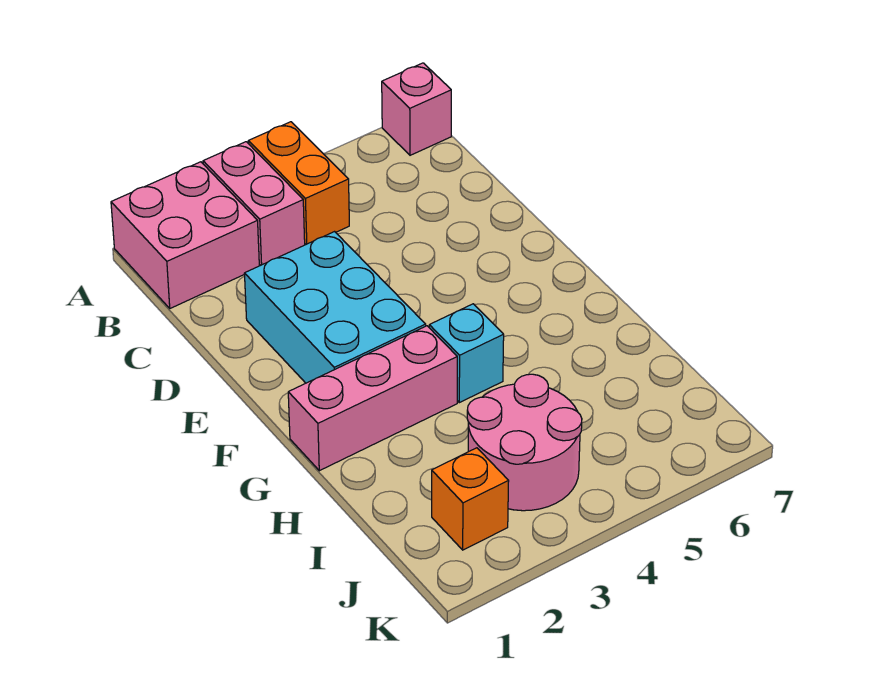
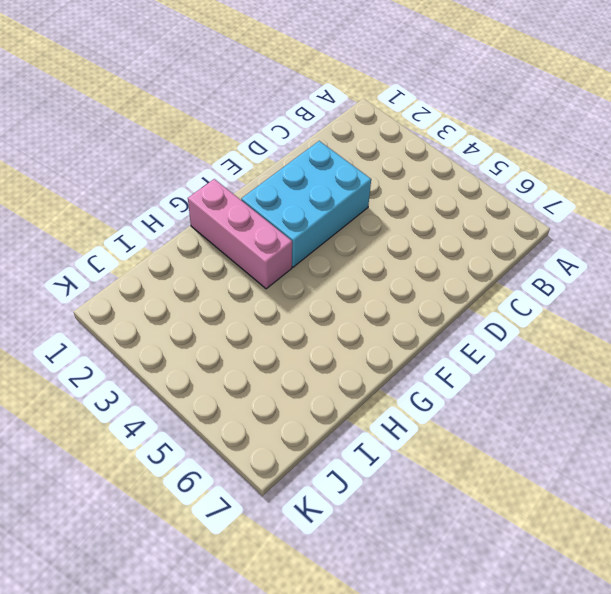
none -> pink 2x2 brick [111,162,259,308]
none -> pink 1x2 brick [203,142,305,265]

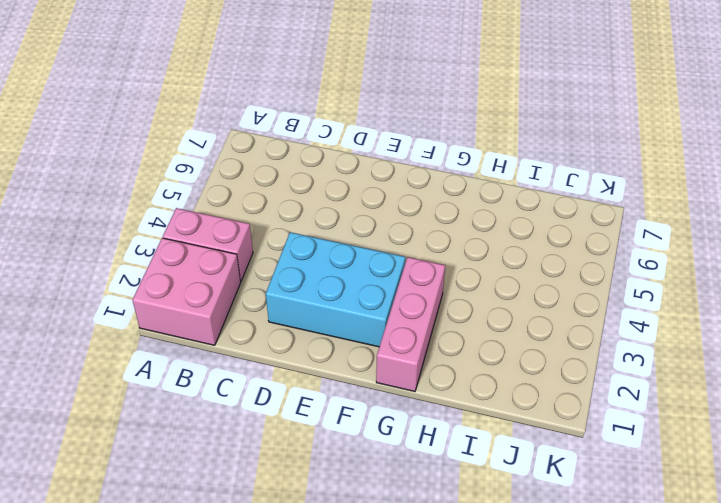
none -> orange 1x2 brick [248,122,349,244]
none -> pink 1x1 brick [382,63,451,155]

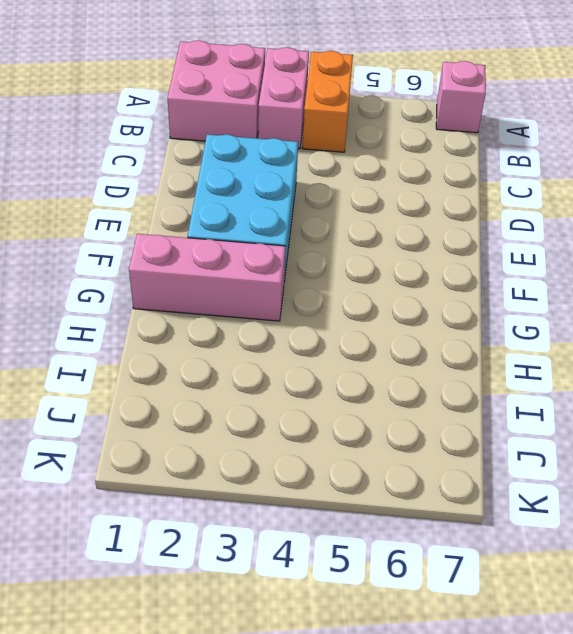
none -> cyan 1x1 brick [429,304,504,403]
none -> pink 2x2 round brick [467,374,582,511]

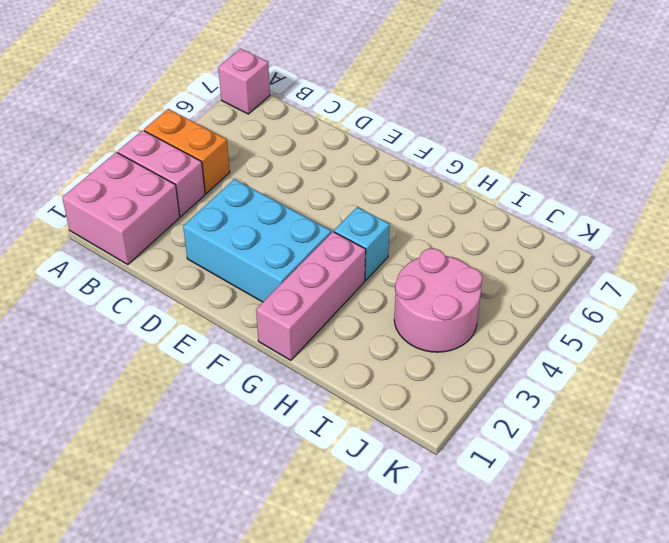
none -> orange 1x1 brick [432,448,509,550]

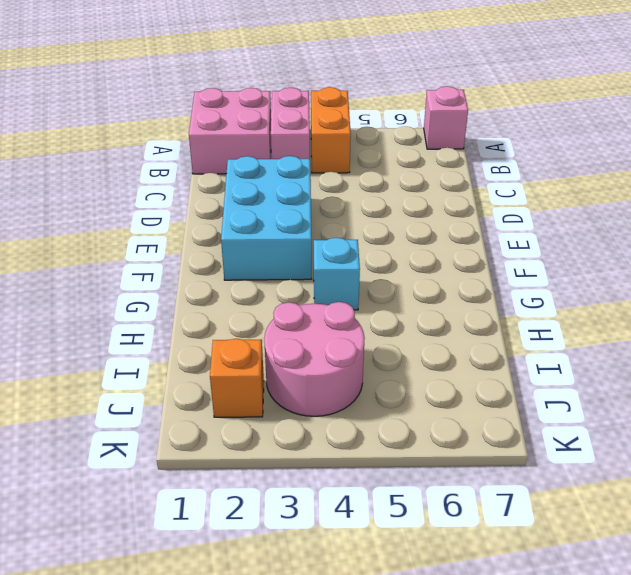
none -> pink 1x3 brick [288,326,457,471]

